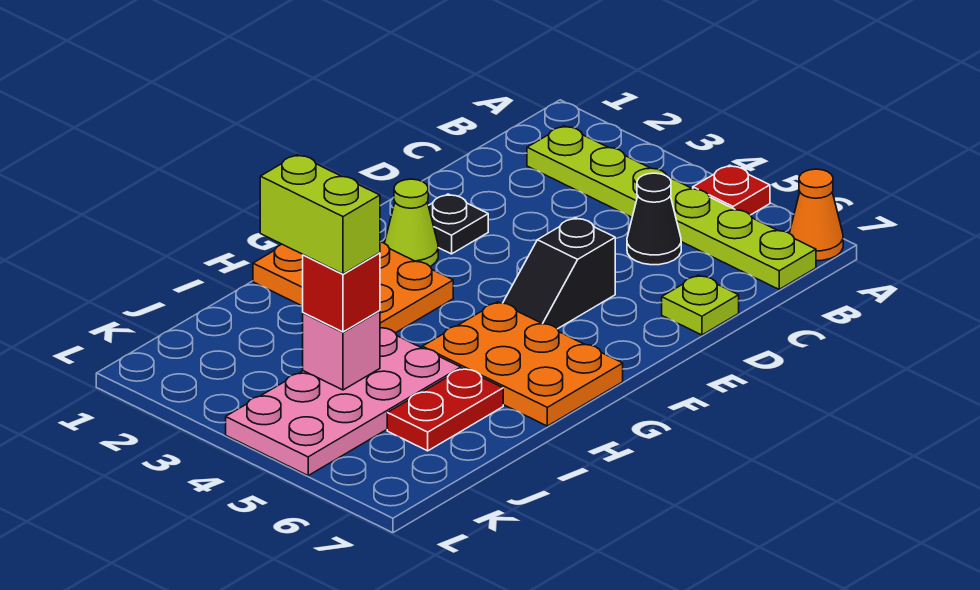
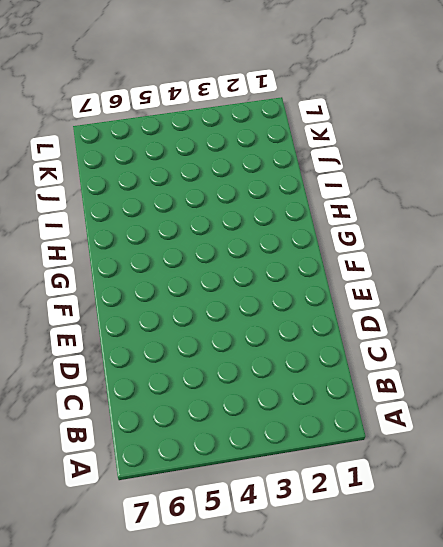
none -> red 1x1 plate [693,165,770,215]
none -> orange 1x1 cone [790,169,843,261]
none -> lime 1x6 plate [527,126,816,289]

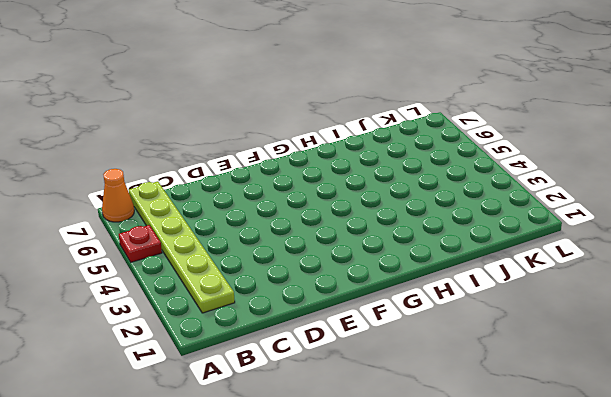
none -> black 1x1 cone [627,173,681,265]
none -> lime 1x1 plate [662,275,739,335]
none -> black 1x1 plate [428,194,488,254]

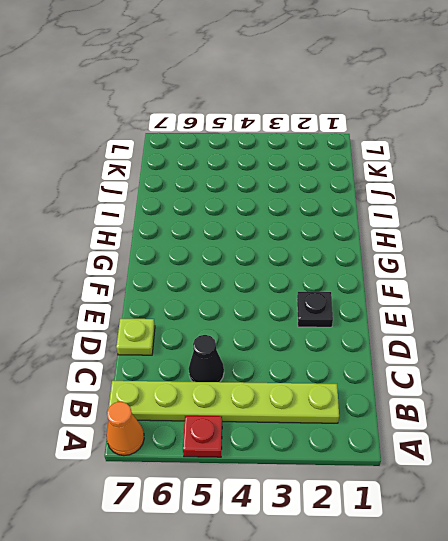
none -> black 1x2 slope [503,218,615,329]
none -> lime 1x1 cone [385,179,438,266]
none -> orange 2x3 plate [253,242,453,333]

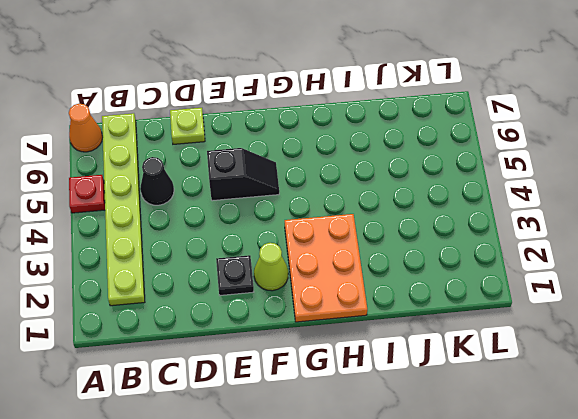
none -> orange 2x3 plate [422,302,623,426]
none -> pink 2x4 plate [226,328,461,475]
none -> red 1x2 plate [387,368,503,451]

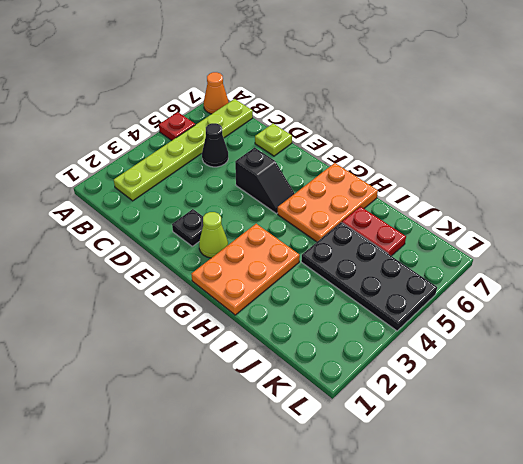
black 2x4 plate [301,222,437,331] -> pink 2x4 plate [226,328,461,475]
none -> pink 1x1 brick [303,311,380,390]
none -> red 1x1 brick [302,253,380,332]
none -> lime 1x2 brick [260,155,380,274]

